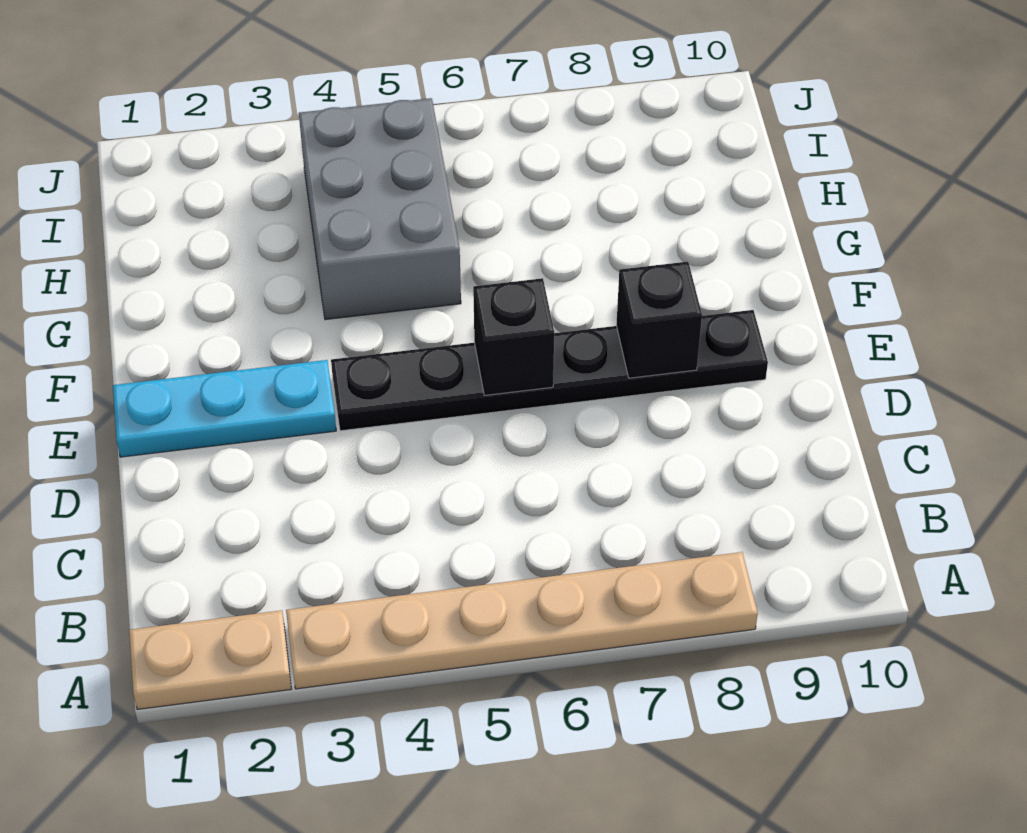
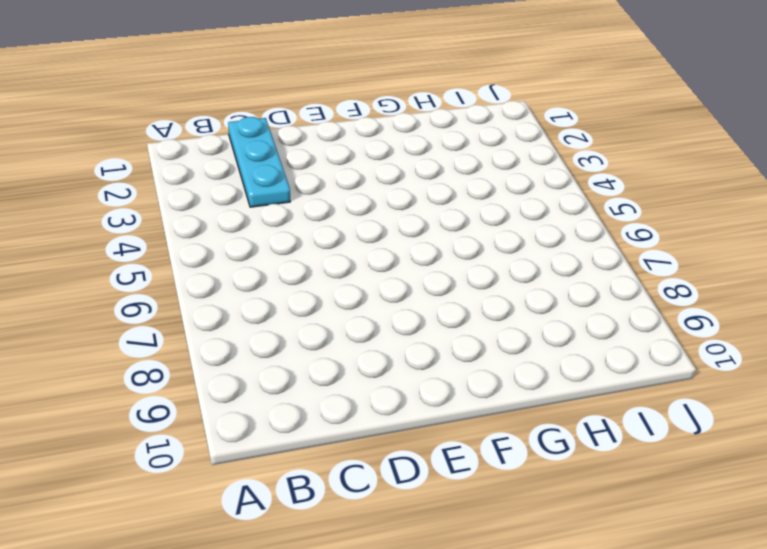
cyan 1x3 plate [228,117,290,207] -> cyan 1x3 plate moved to [113,360,336,457]
none -> tan 1x2 plate [129,610,291,710]
none -> tan 1x6 plate [286,552,758,689]

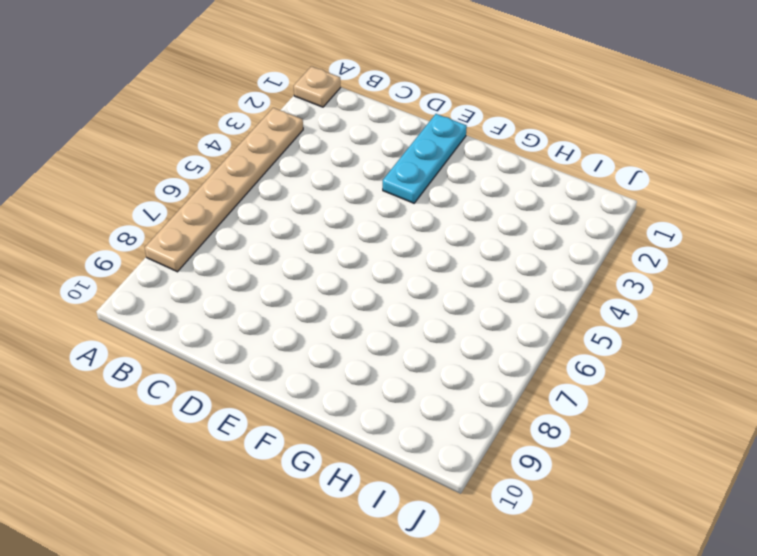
tan 1x1 plate [294,66,341,107] -> tan 1x2 plate [129,610,291,710]
none -> black 1x6 plate [331,310,768,431]
none -> grey 2x3 brick [299,98,461,320]

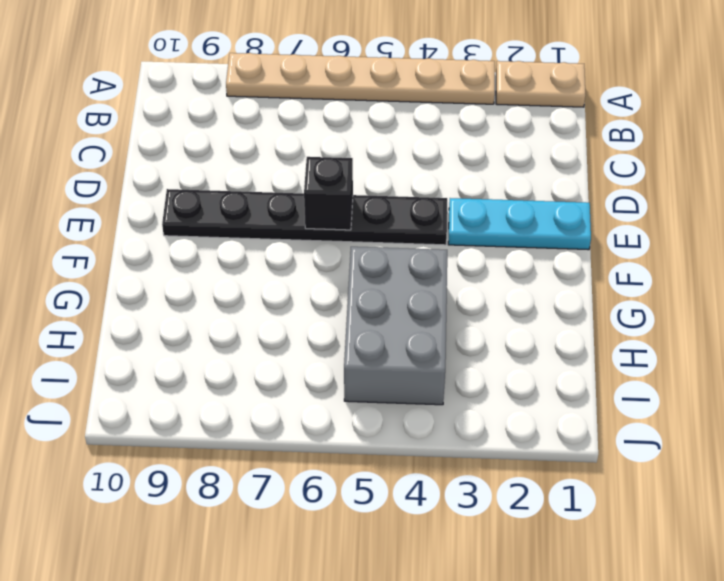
none -> black 1x1 brick [616,262,702,378]

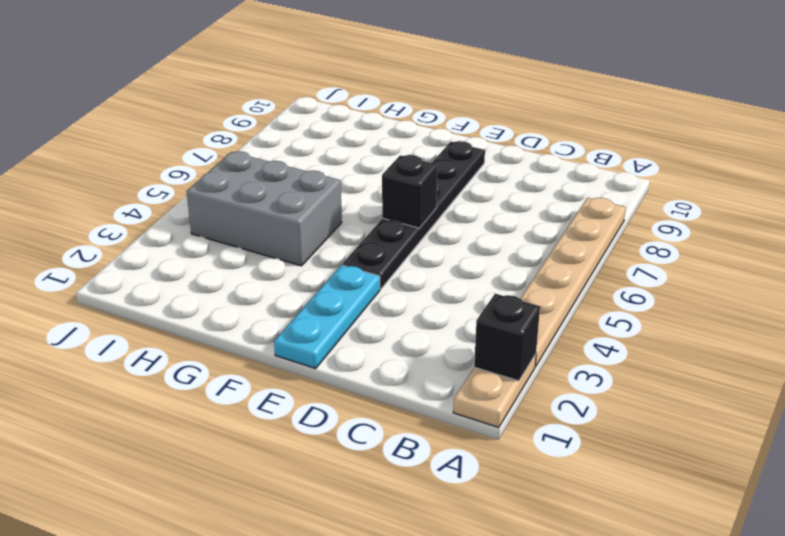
black 1x1 brick [474,294,540,381] -> black 1x1 brick moved to [616,262,702,378]

